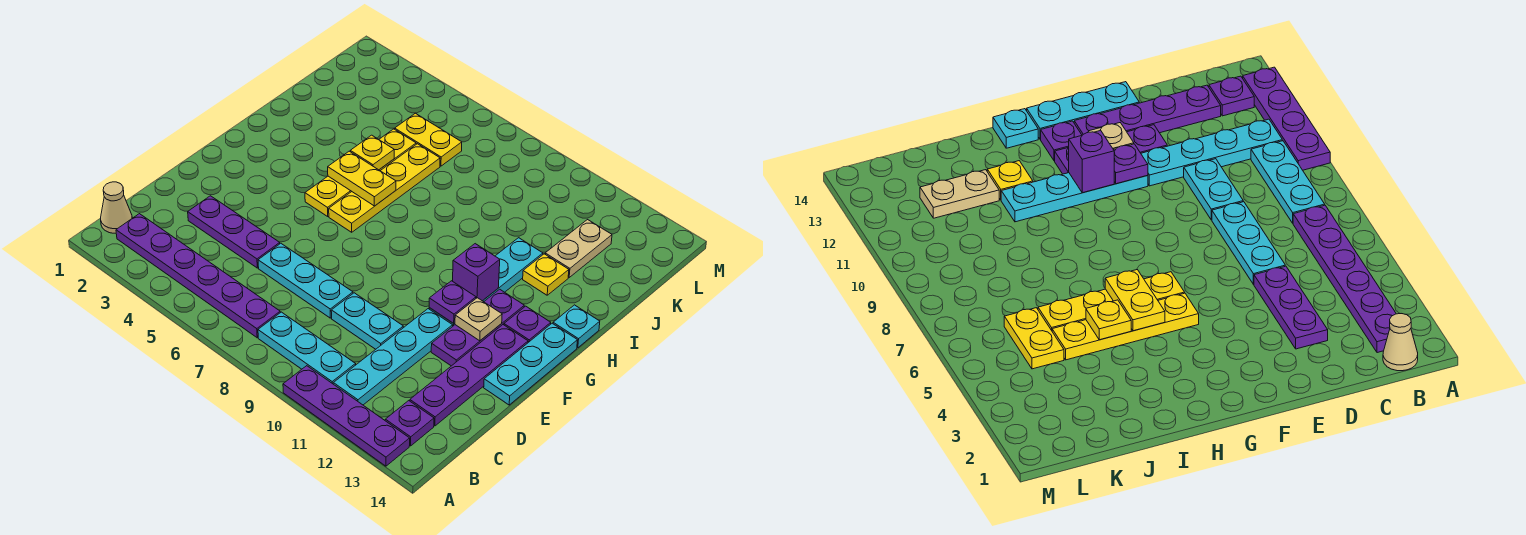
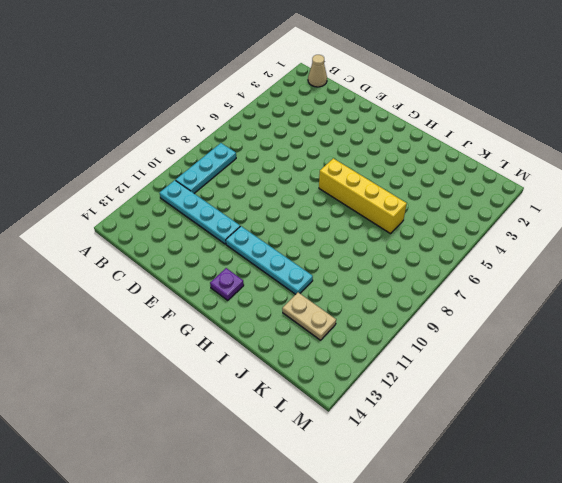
yellow 1x4 brick [319,158,407,234] -> yellow 1x4 plate [329,144,440,232]
none -> purple 1x4 plate [283,366,410,466]
none -> purple 1x6 plate [116,214,280,338]
none -> purple 1x1 plate [385,401,434,446]

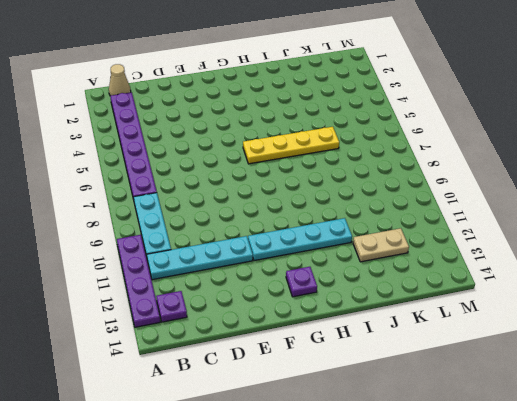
none -> purple 1x4 plate [410,325,528,426]
none -> purple 1x3 plate [188,196,280,268]
none -> cyan 1x3 plate [258,243,353,318]

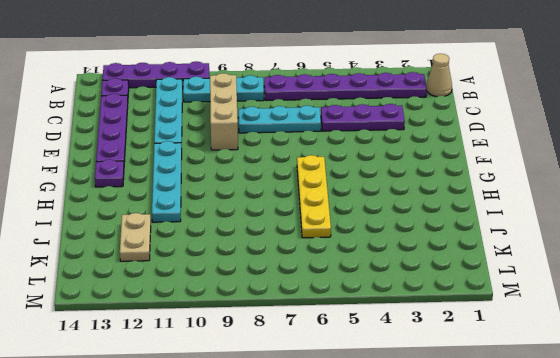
tan 1x3 brick [210,73,238,150] -> cyan 1x2 plate [331,293,403,349]
none -> purple 1x3 plate [431,289,524,366]
none -> cyan 1x3 plate [484,323,577,405]
none -> yellow 1x4 plate [305,129,416,216]

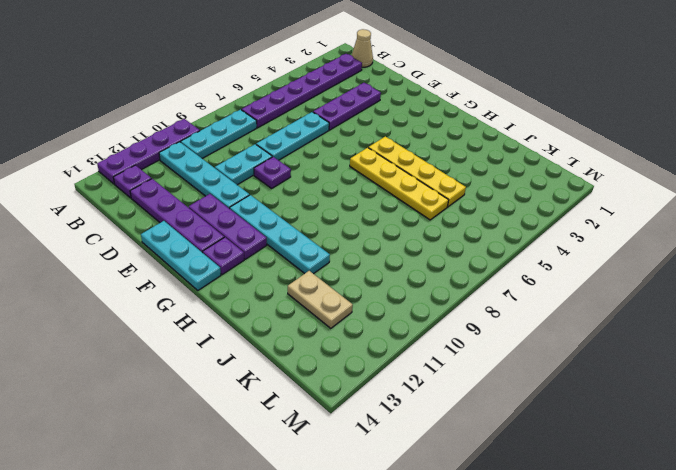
purple 1x1 plate [254,157,291,188] -> purple 1x1 plate moved to [429,281,476,323]
none -> cyan 1x1 plate [553,305,600,348]
none -> yellow 1x1 plate [523,254,569,295]
none -> yellow 1x2 plate [395,113,462,166]

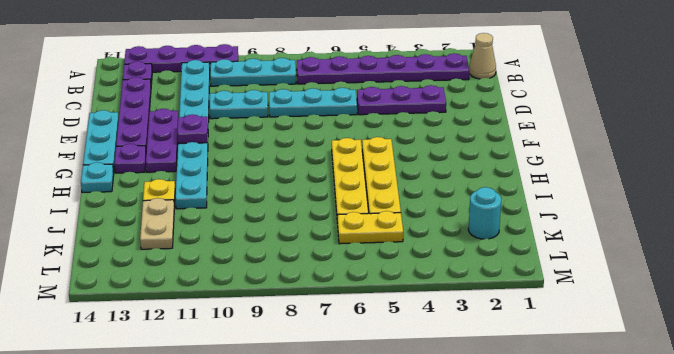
cyan 1x1 round brick [468,187,501,239] -> none
none -> tan 1x1 plate [455,298,502,341]
none -> purple 1x1 brick [453,244,500,301]
none -> yellow 1x2 plate [328,151,396,206]

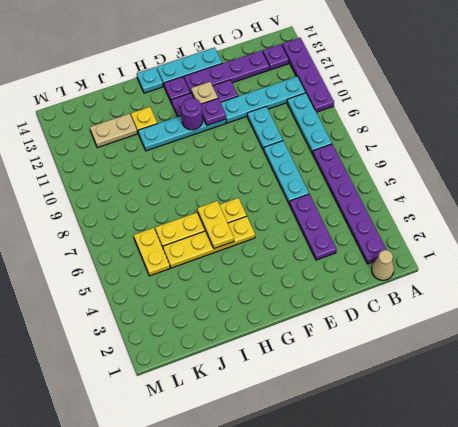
purple 1x1 round brick [181,98,203,130] -> purple 1x1 brick [453,244,500,301]
none -> yellow 1x1 plate [350,135,394,170]

